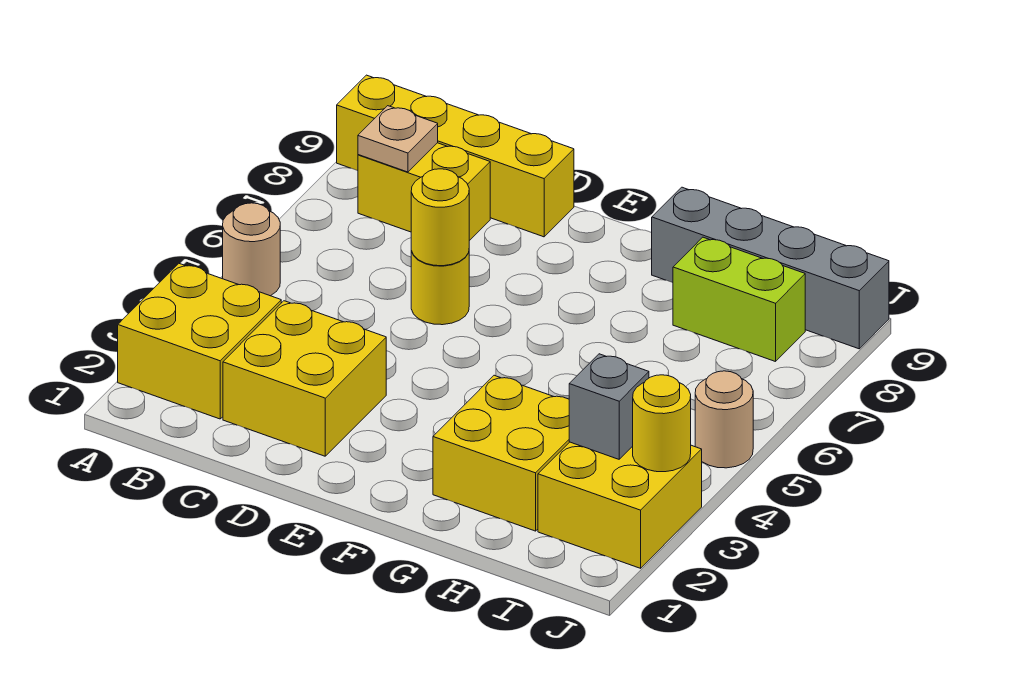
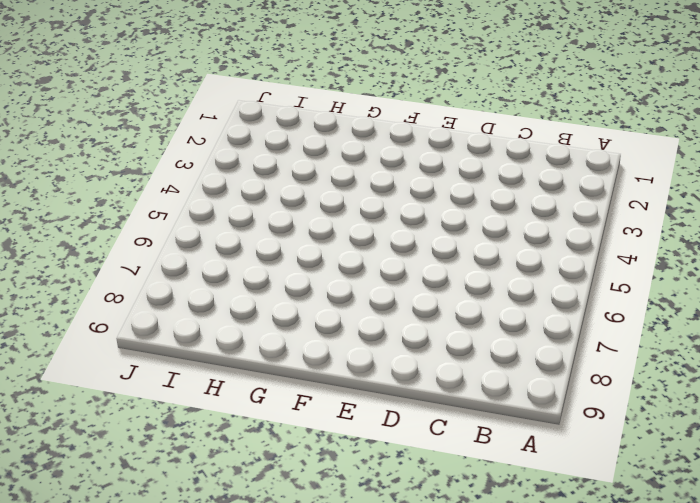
none -> yellow 2x2 brick [118,264,281,419]
none -> tan 1x1 round brick [223,203,280,296]
none -> yellow 1x4 brick [337,75,574,237]

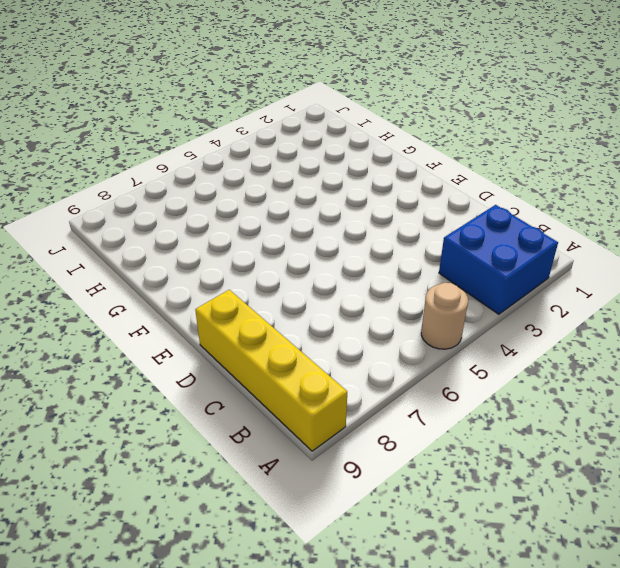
blue 2x2 brick [439,205,558,314] -> yellow 2x2 brick [118,264,281,419]
none -> yellow 1x2 brick [358,143,490,241]
none -> yellow 2x2 brick [223,301,386,456]
none -> yellow 1x1 round brick [411,251,469,325]

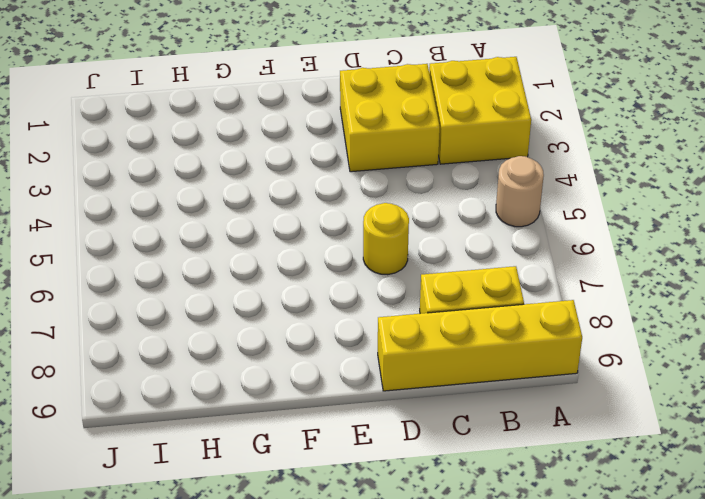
none -> yellow 2x2 brick [433,375,569,531]
none -> grey 1x4 brick [652,187,889,349]
none -> lime 1x2 brick [673,237,805,362]

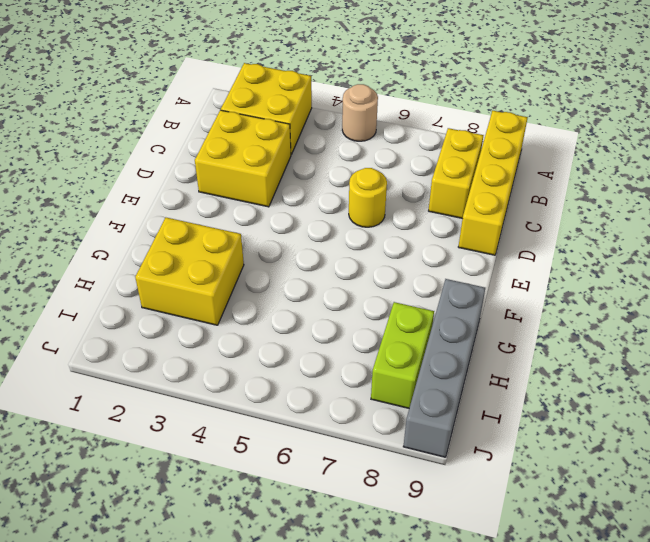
none -> yellow 2x2 brick [538,442,702,568]
none -> tan 1x1 round brick [695,371,753,468]
none -> tan 1x1 plate [358,106,438,172]

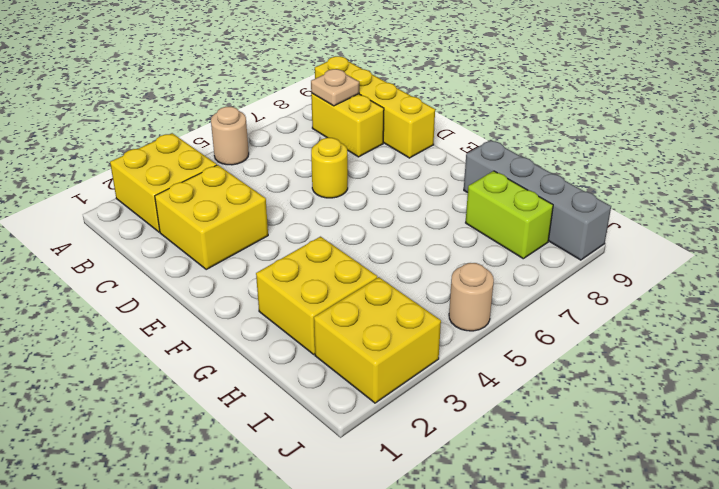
none -> yellow 1x1 round brick [411,169,469,266]
none -> grey 1x1 brick [569,354,649,459]
none -> yellow 1x1 round brick [633,375,691,472]

